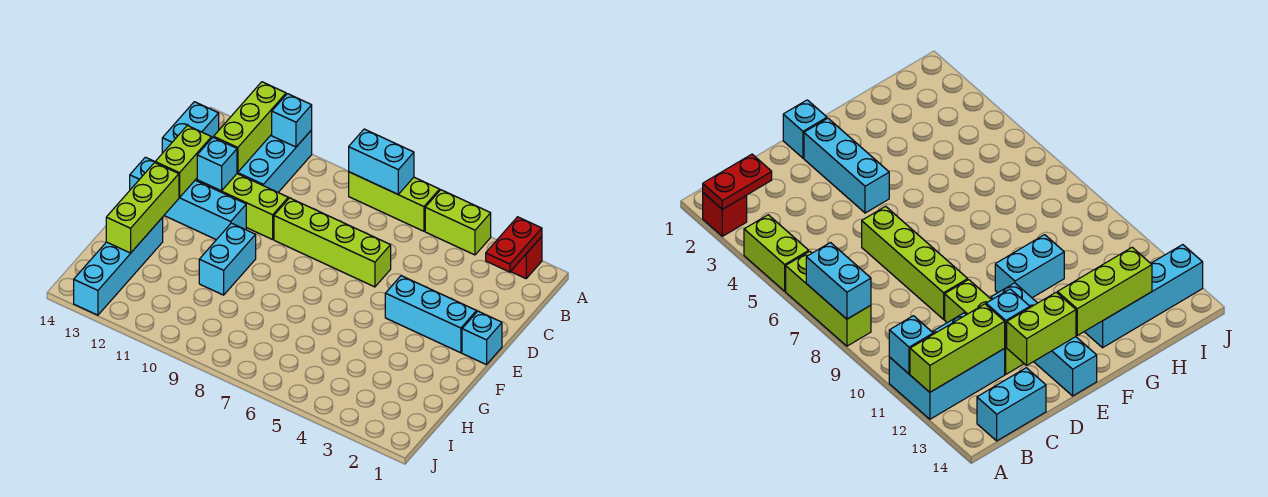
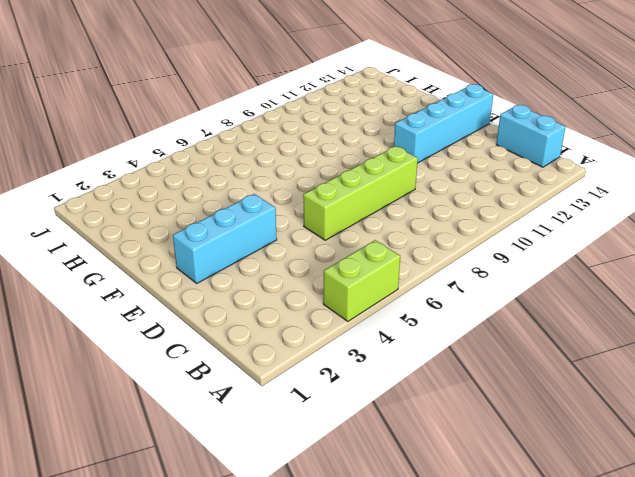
none -> red 1x1 brick [511,237,542,278]
none -> lime 1x3 brick [349,172,440,231]
none -> cyan 2x3 brick [237,130,312,192]

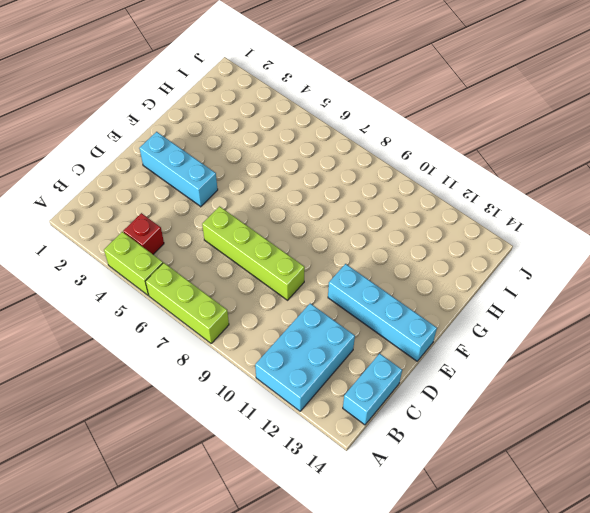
red 1x1 brick [123,213,164,254] -> red 1x1 brick moved to [511,237,542,278]
none -> lime 1x3 brick [197,174,288,240]
none -> cyan 1x1 brick [462,311,502,365]
none -> cyan 1x2 brick [199,223,256,295]

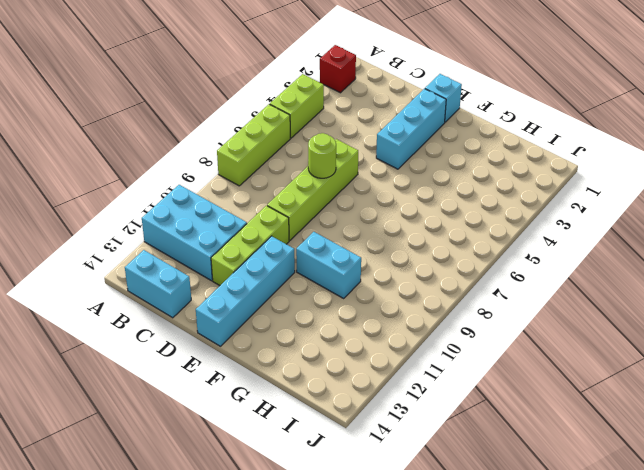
lime 1x1 round brick [308,133,336,178] -> none
none -> cyan 1x4 brick [74,218,163,315]
none -> red 1x2 plate [486,217,542,272]
none -> cyan 1x2 brick [349,129,414,194]

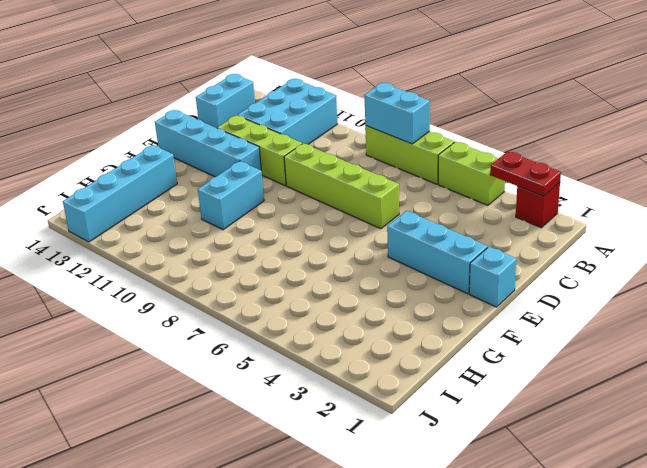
red 1x2 plate [490,151,561,196] -> red 1x2 plate turned to [486,217,542,272]
none -> cyan 1x1 brick [272,94,312,147]
none -> lime 1x3 brick [214,82,286,172]
none -> cyan 1x1 brick [197,137,237,191]

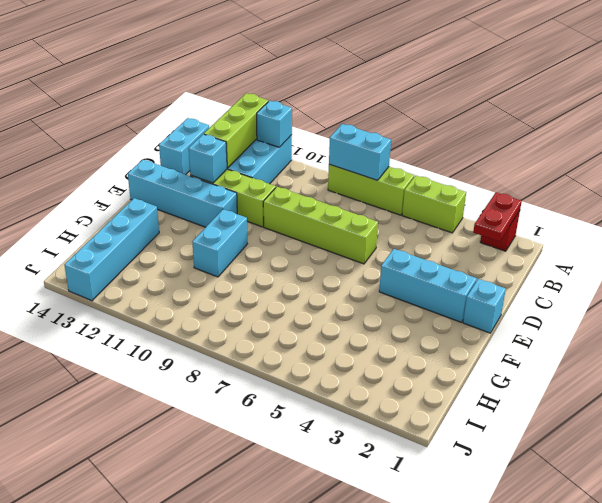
none -> lime 1x2 brick [155,126,212,197]
none -> lime 1x3 brick [106,163,179,253]

